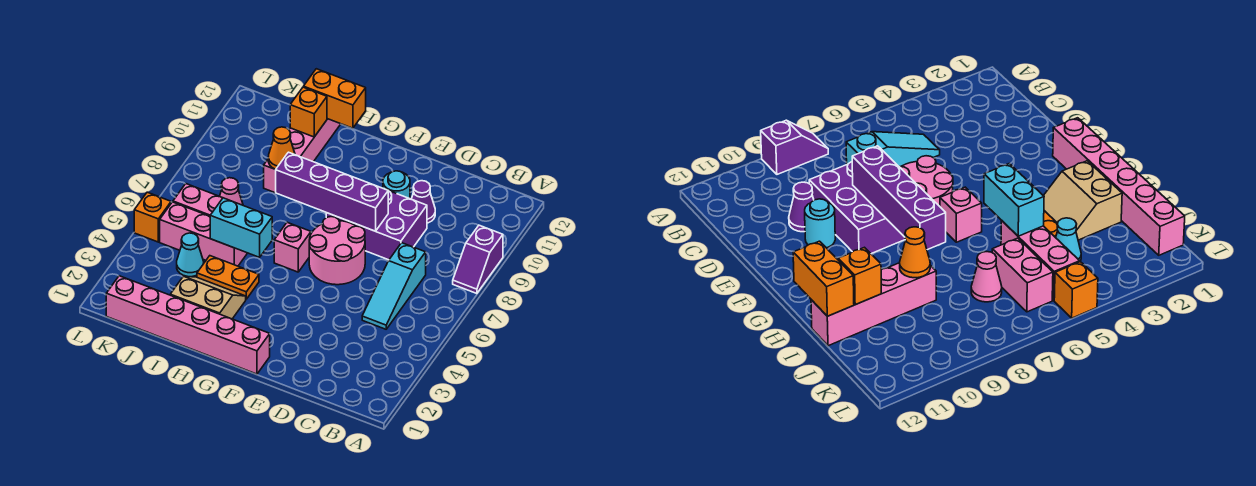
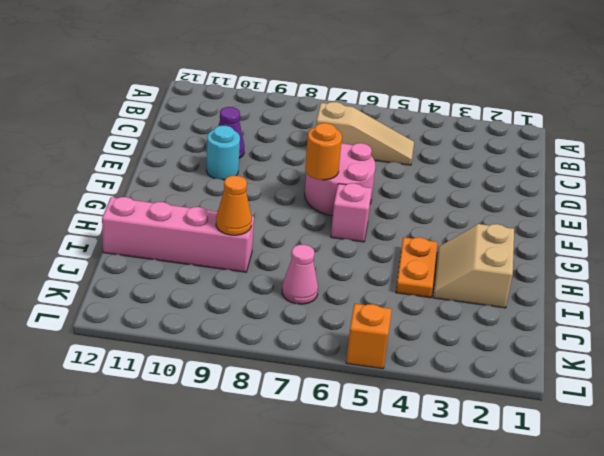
tan 1x3 slope [316,102,414,165] -> cyan 1x3 slope [362,243,426,329]
orange 1x1 round brick [305,123,342,180] -> none
none -> purple 1x2 slope [453,225,503,294]
none -> purple 2x3 brick [326,191,427,260]
none -> pink 1x6 brick [106,276,270,374]

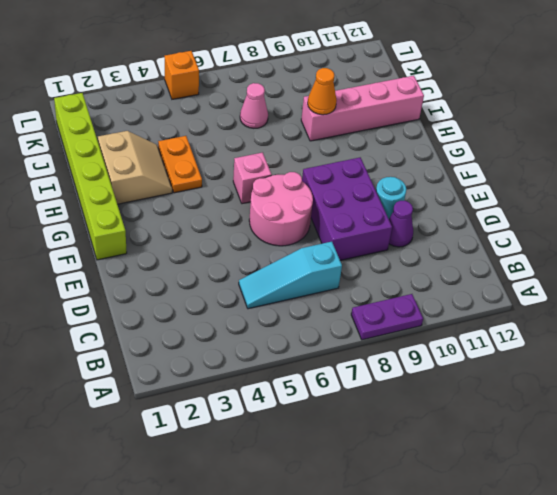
purple 1x2 plate [351,294,423,340] -> purple 1x2 slope [453,225,503,294]
lime 1x6 brick [54,93,127,260] -> pink 1x6 brick [106,276,270,374]
none -> pink 1x3 brick [160,202,247,266]
none -> cyan 1x1 cone [177,233,204,277]
none -> pink 1x2 brick [173,184,222,216]

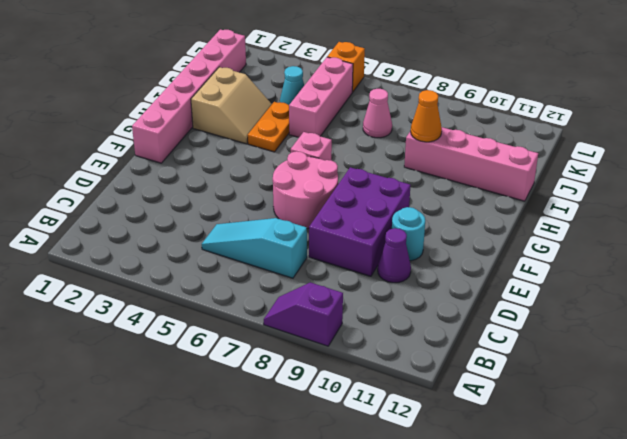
none -> pink 1x2 brick [173,184,222,216]
none -> purple 1x4 brick [276,152,388,231]
none -> cyan 1x2 brick [210,198,272,257]

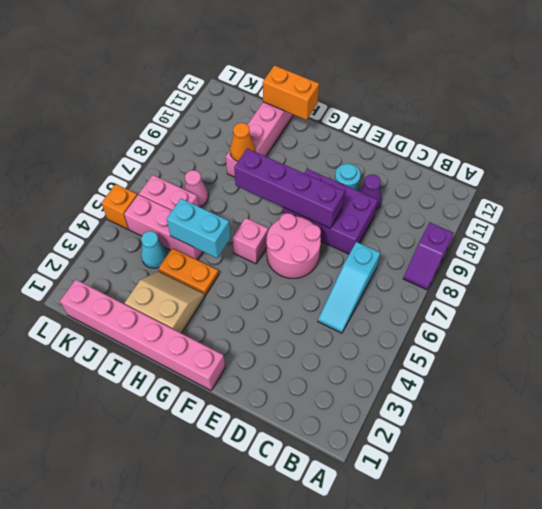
none -> orange 1x1 brick [290,87,327,137]

